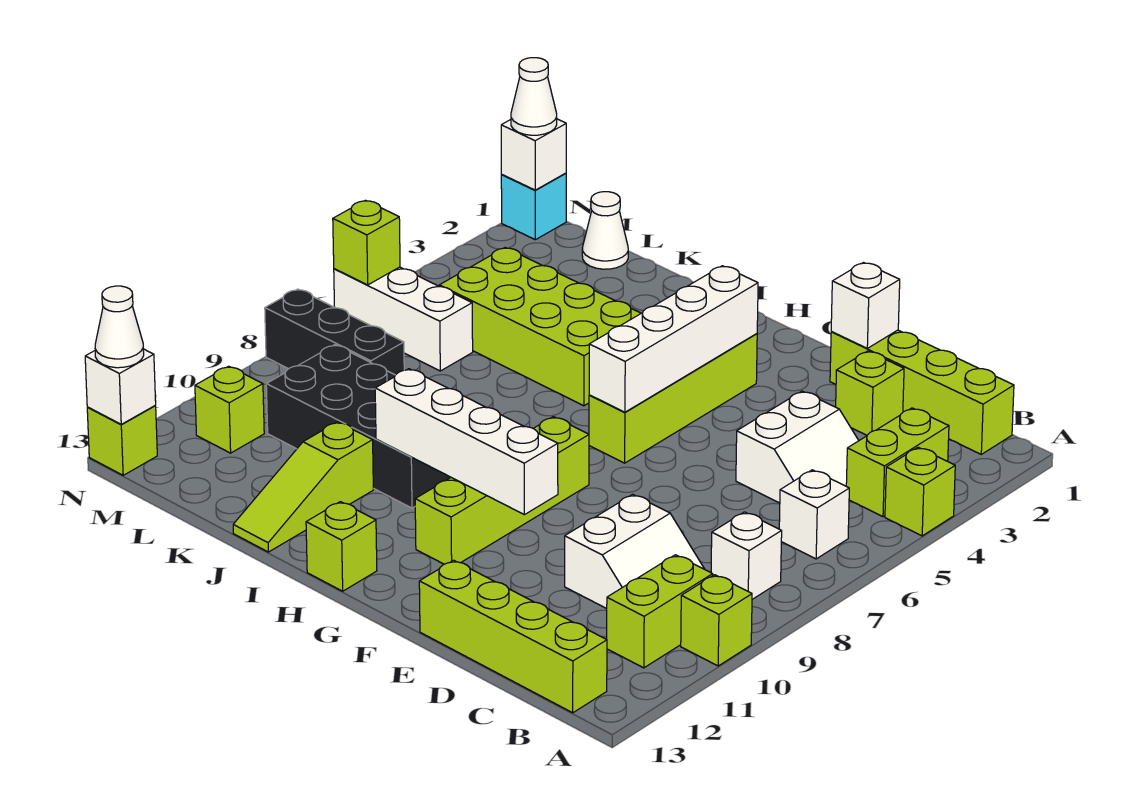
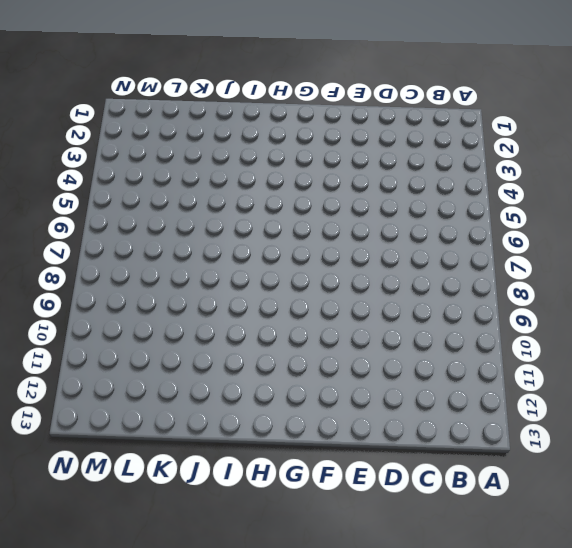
none -> lime 1x1 brick [885,447,955,536]
none -> lime 1x1 brick [681,575,752,666]
none -> lime 1x4 brick [830,330,1014,454]
none -> lime 1x2 brick [846,408,949,517]

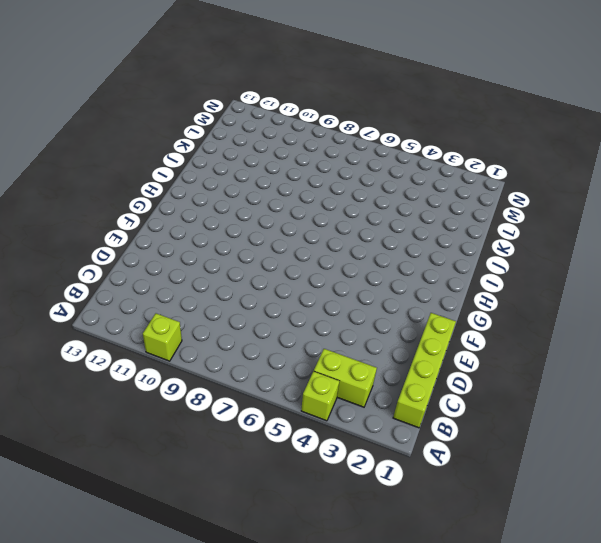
none -> white 1x1 brick [779,470,849,559]
none -> white 1x1 brick [711,512,782,599]
none -> lime 1x2 brick [607,555,713,668]
none -> lime 1x4 brick [419,560,607,713]

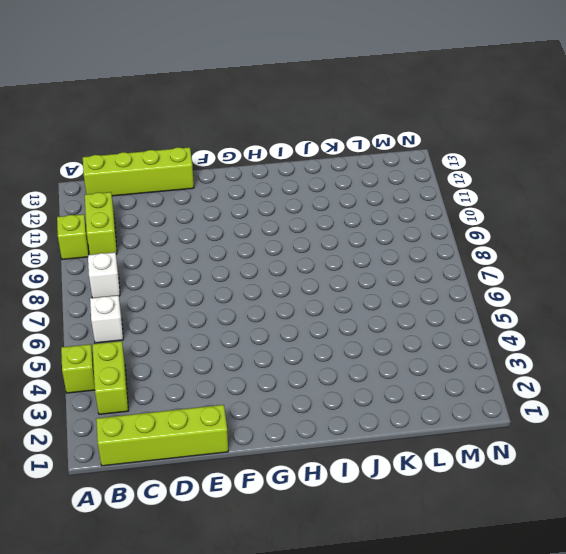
none -> white 2x2 slope [736,391,859,503]
none -> white 2x2 slope [565,494,704,609]
none -> lime 1x1 brick [836,351,904,435]
none -> lime 1x4 brick [589,334,757,463]

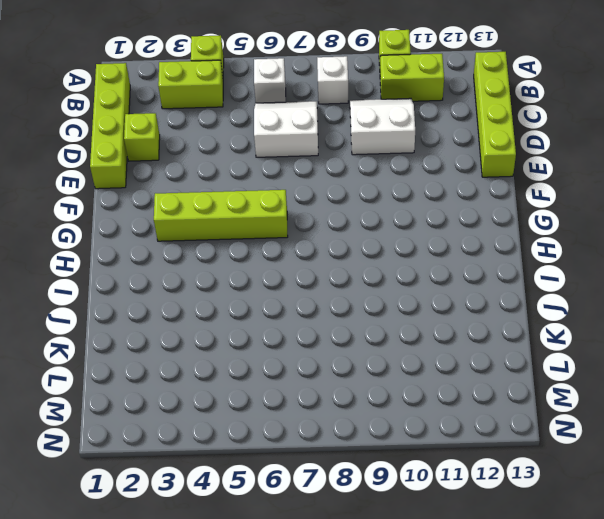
white 2x2 slope [254,101,318,157] -> white 2x2 slope moved to [736,391,859,503]
none -> lime 1x4 brick [415,417,589,564]
none -> lime 1x1 brick [306,502,377,591]
none -> lime 2x4 brick [439,248,641,406]
none -> black 2x4 brick [266,345,451,508]

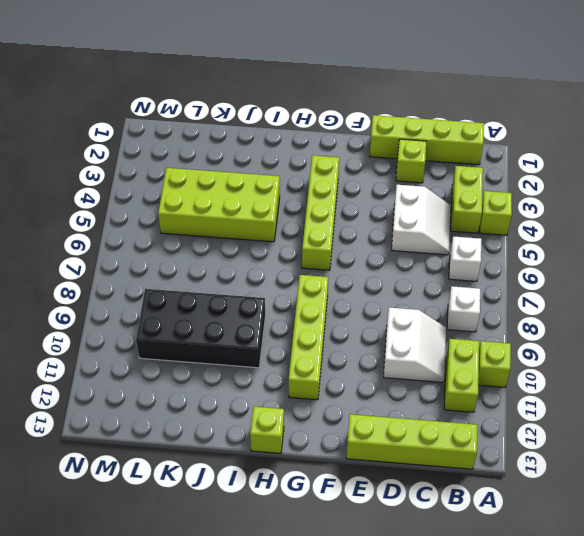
none -> lime 1x3 slope [233,422,373,552]
none -> white 1x1 cone [582,192,628,269]
none -> white 1x3 brick [334,267,473,371]
none -> black 1x3 brick [265,289,404,375]

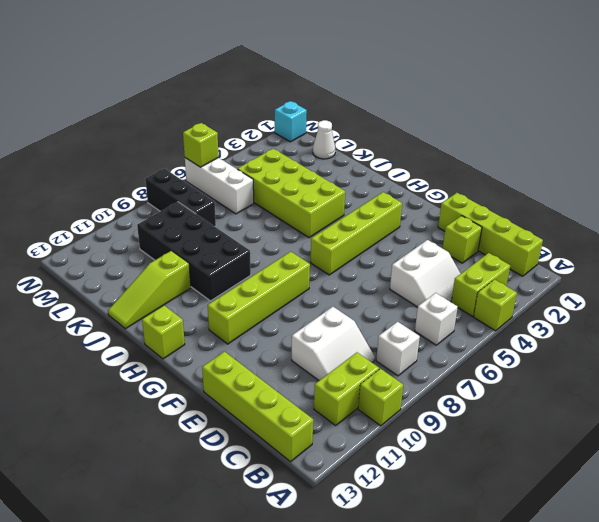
none -> lime 1x1 brick [195,366,264,453]
none -> lime 1x1 brick [87,406,157,475]
none -> white 1x1 brick [831,263,900,348]
none -> white 1x4 brick [375,369,558,515]

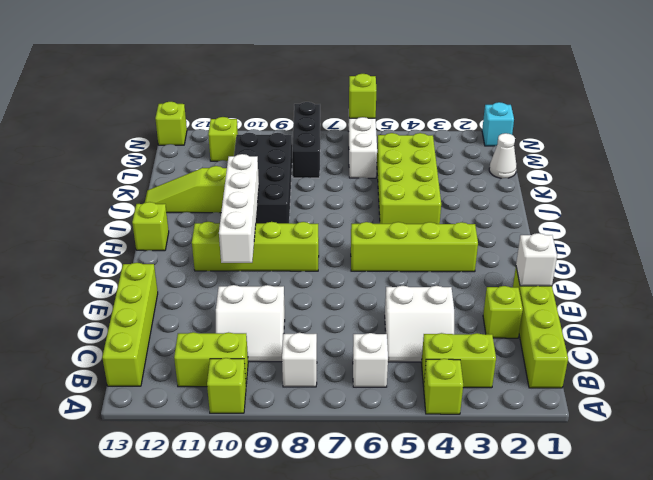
none -> white 1x4 brick [589,266,758,412]
none -> white 1x1 brick [501,119,566,190]
none -> white 1x1 brick [85,349,156,424]
none -> white 1x1 cone [511,58,557,135]

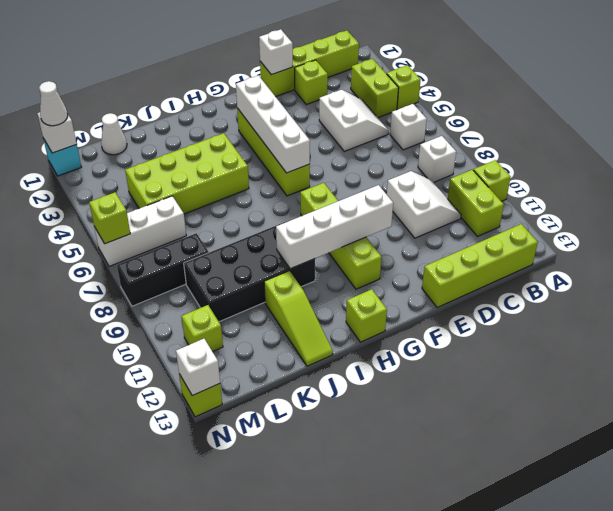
none -> white 1x1 cone [95,286,144,368]

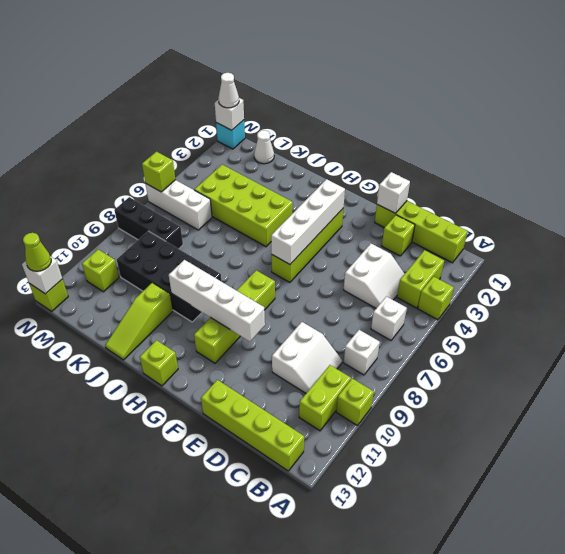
lime 1x1 cone [23,233,51,271] -> white 1x1 cone [95,286,144,368]

